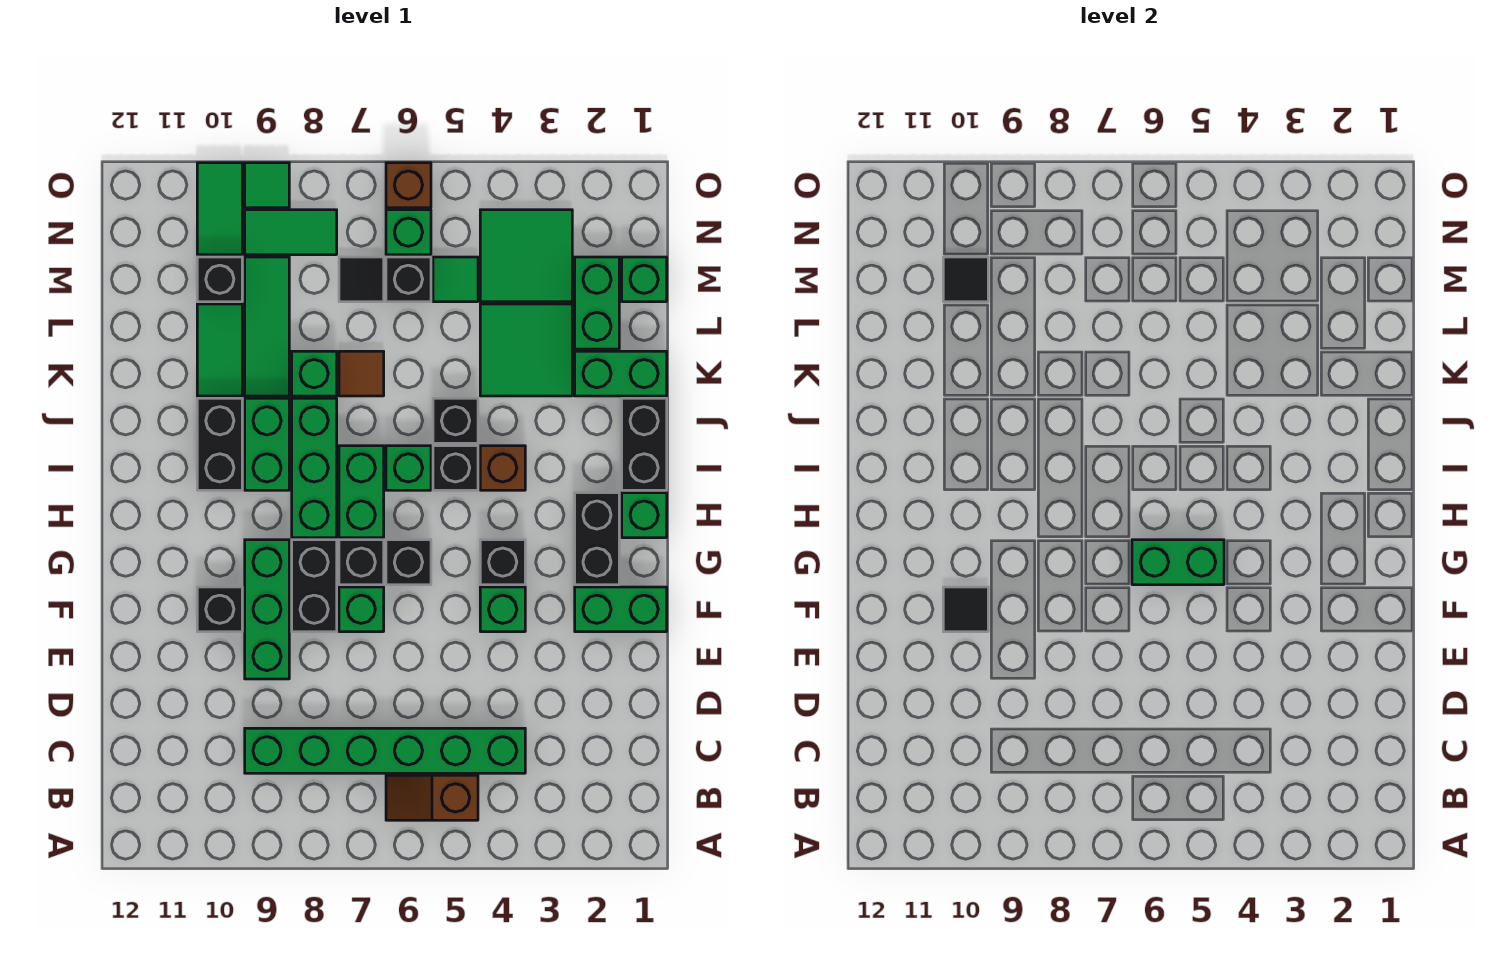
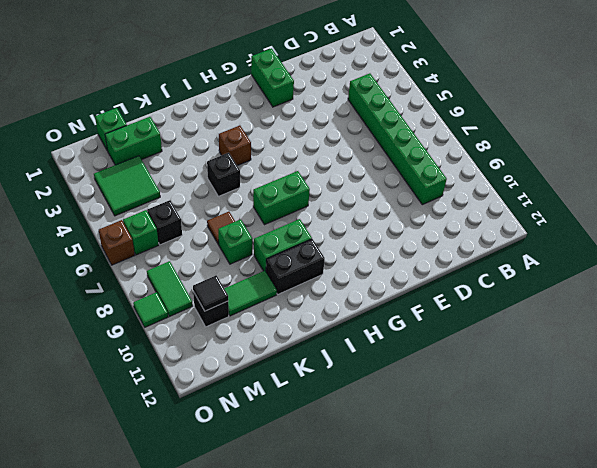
none -> brown 1x2 slope [386,775,478,820]
none -> green 1x3 brick [245,540,289,679]
none -> green 1x1 brick [480,587,525,632]
none -> green 1x1 brick [339,587,384,632]

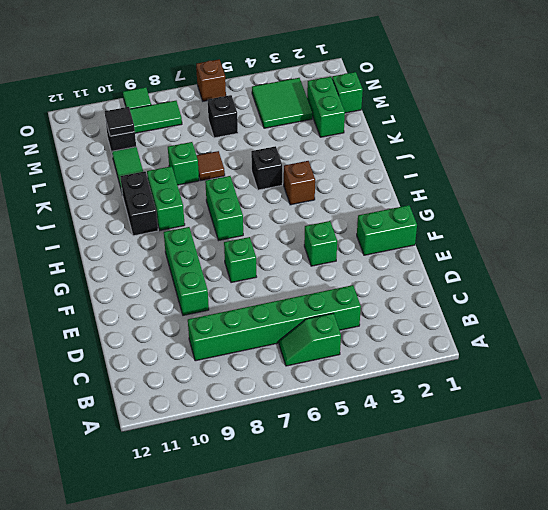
green 1x2 slope [279,313,341,366] -> brown 1x2 slope [386,775,478,820]
none -> black 1x2 brick [292,540,337,632]
none -> black 1x1 brick [197,587,242,632]
none -> black 1x2 brick [575,493,619,585]
none -> black 1x1 brick [480,540,525,585]

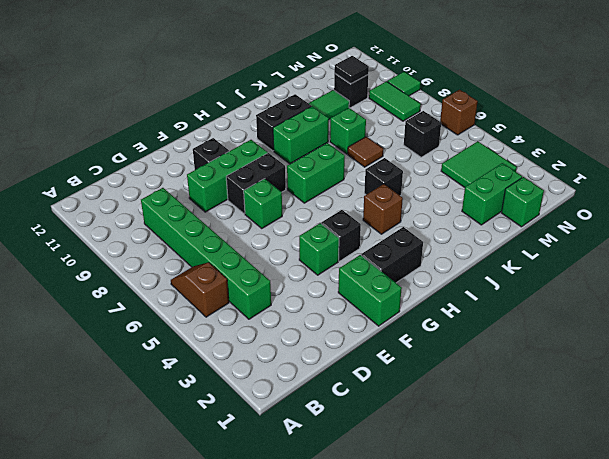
none -> black 1x1 brick [386,540,431,585]
none -> black 1x1 brick [339,540,384,585]
none -> green 1x1 brick [622,493,667,538]
none -> green 1x3 brick [292,398,337,538]

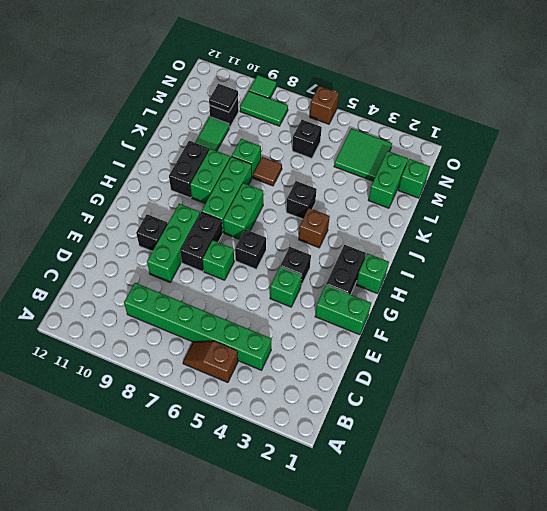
none -> black 1x1 brick [339,540,384,585]
none -> black 1x2 brick [622,398,667,490]
none -> black 1x1 brick [433,446,478,490]
none -> green 1x1 brick [386,446,431,490]

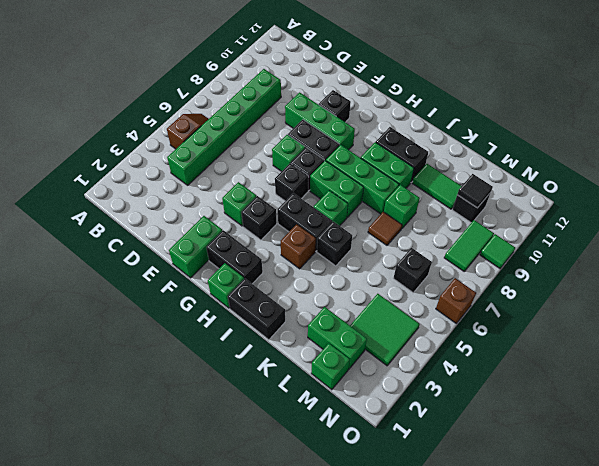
black 1x2 brick [278,193,332,251] -> black 1x1 brick [433,446,478,490]
none -> green 1x2 brick [575,351,667,396]
none -> green 2x2 tile [480,304,572,396]
none -> green 1x3 tile [245,257,289,396]
none -> green 1x1 tile [433,257,478,302]

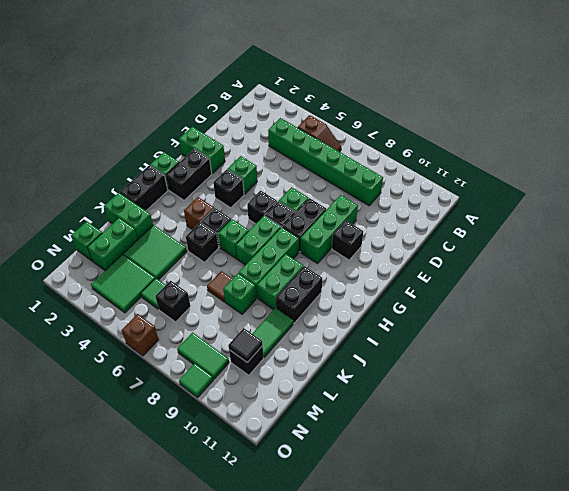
none -> green 1x3 tile [245,257,289,396]
none -> black 1x1 tile [339,257,384,302]
none -> green 1x1 brick [386,210,431,255]
none -> green 1x2 tile [197,163,242,255]

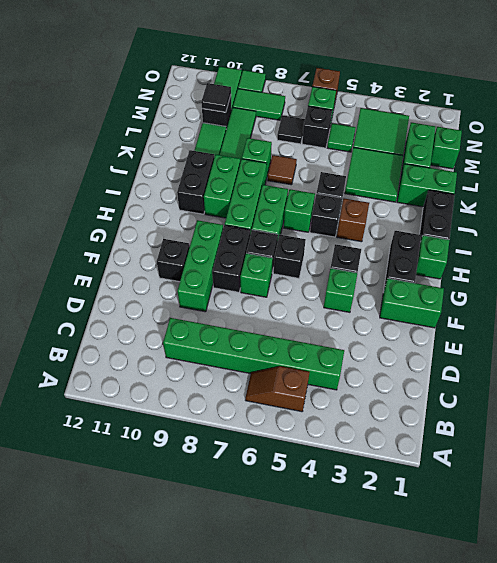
none -> black 1x1 tile [943,587,988,632]
none -> green 1x2 brick [1132,540,1224,585]

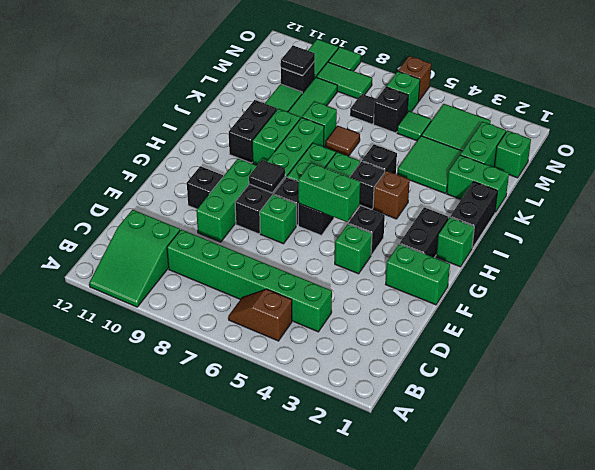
green 2x3 slope [89,210,180,307] -> none
black 1x1 tile [249,160,285,193] -> black 1x1 tile moved to [943,587,988,632]

